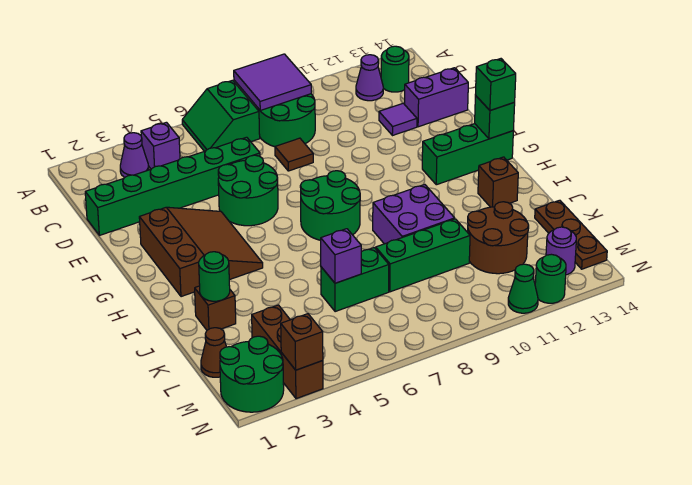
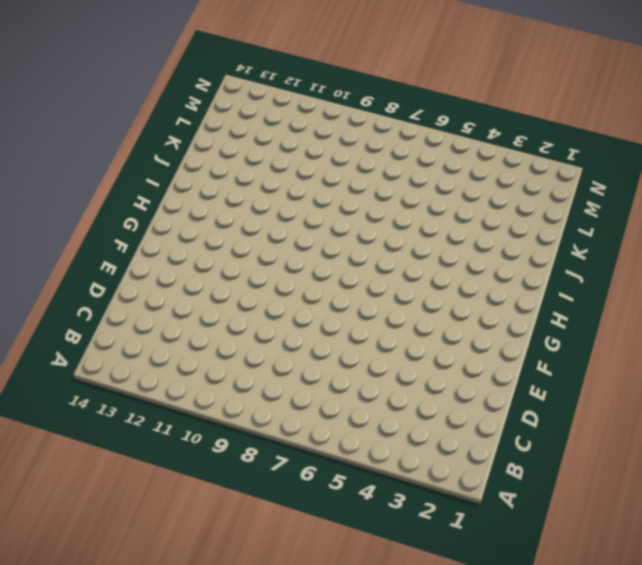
none -> green 2x2 slope [182,80,260,151]
none -> purple 1x1 cone [120,133,149,178]
none -> purple 1x1 brick [141,122,180,169]
none -> green 2x2 round brick [257,94,315,147]

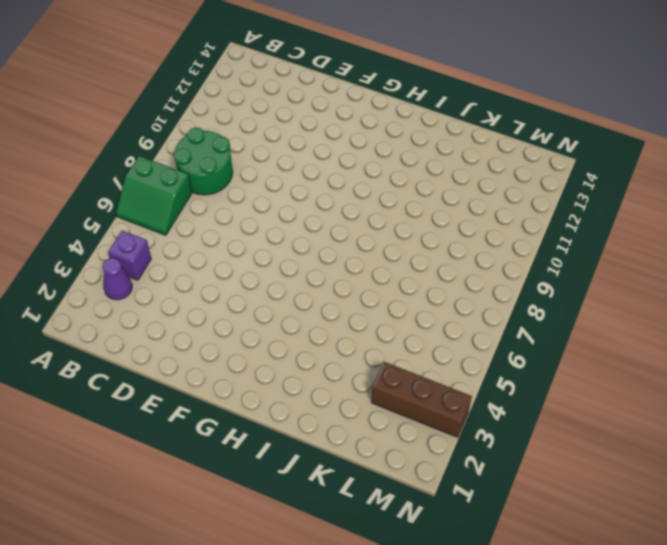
none -> purple 1x1 cone [356,55,383,101]
none -> green 1x1 round brick [381,46,409,92]
none -> green 1x6 brick [85,137,260,235]
none -> brown 1x1 tile [275,138,313,171]

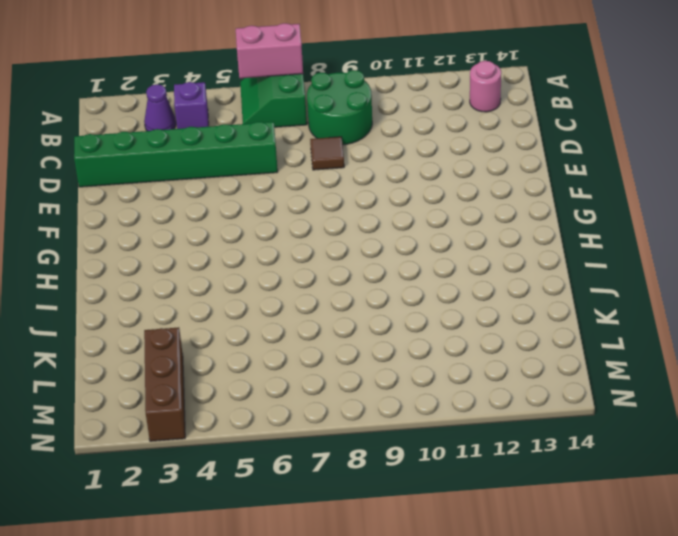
pink 1x2 brick [236,23,303,78] -> none
pink 1x1 round brick [470,61,501,112] -> green 1x1 round brick [381,46,409,92]
none -> purple 1x1 cone [356,55,383,101]
none -> purple 1x1 tile [379,103,417,136]
none -> purple 1x2 brick [405,68,468,127]
none -> green 2x2 round brick [218,155,278,226]

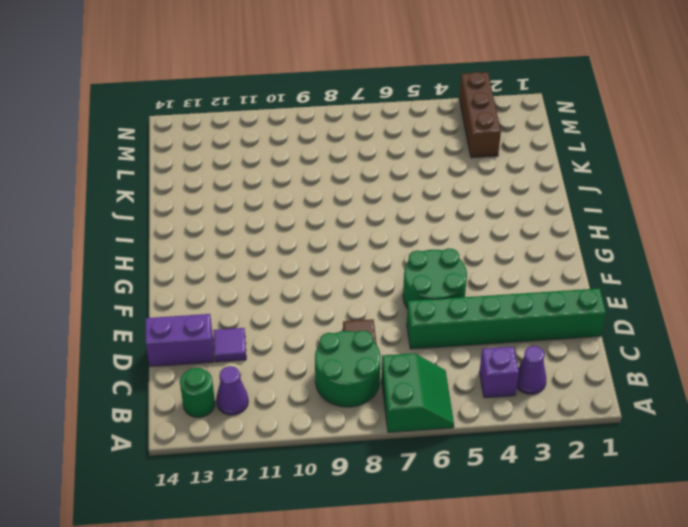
none -> brown 3x3 slope [139,207,263,297]
none -> green 2x2 round brick [300,171,360,240]
none -> green 1x3 brick [422,124,513,185]
none -> purple 2x2 brick [373,185,455,244]

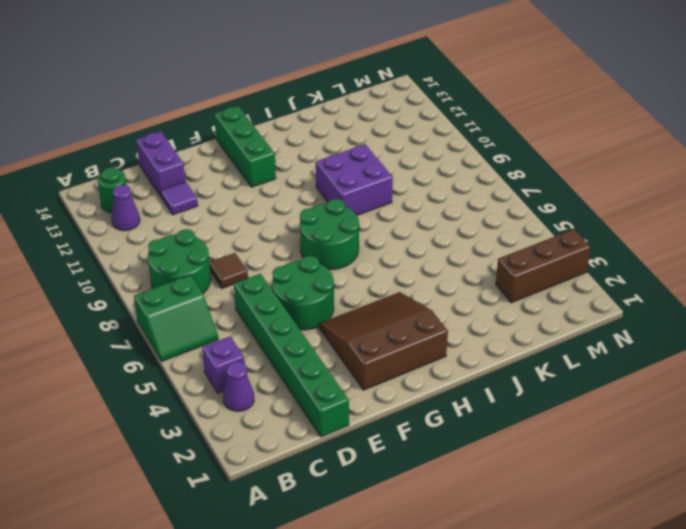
none -> brown 1x1 brick [478,157,518,207]
none -> brown 1x1 brick [195,286,236,330]
none -> green 1x2 brick [321,248,389,312]
none -> green 1x3 brick [376,219,470,292]

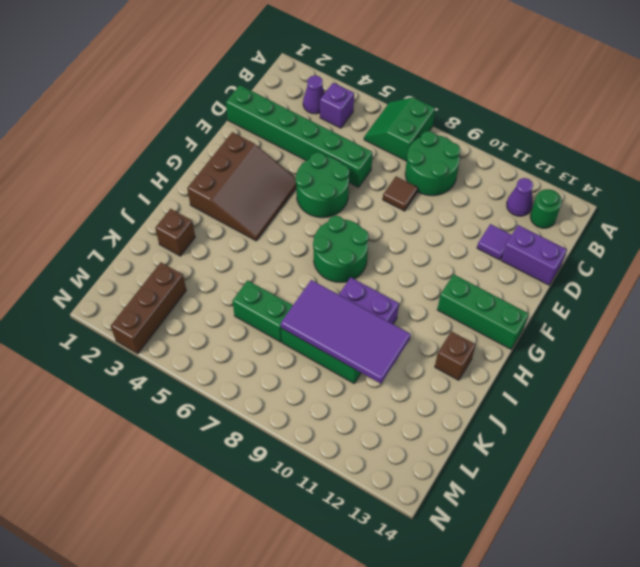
purple 2x4 tile [281,280,411,384] -> none
none -> brown 2x2 round brick [468,202,529,274]
none -> brown 1x3 plate [535,200,607,269]
none -> brown 1x1 cone [201,328,226,377]
none -> green 2x2 round brick [220,336,284,412]

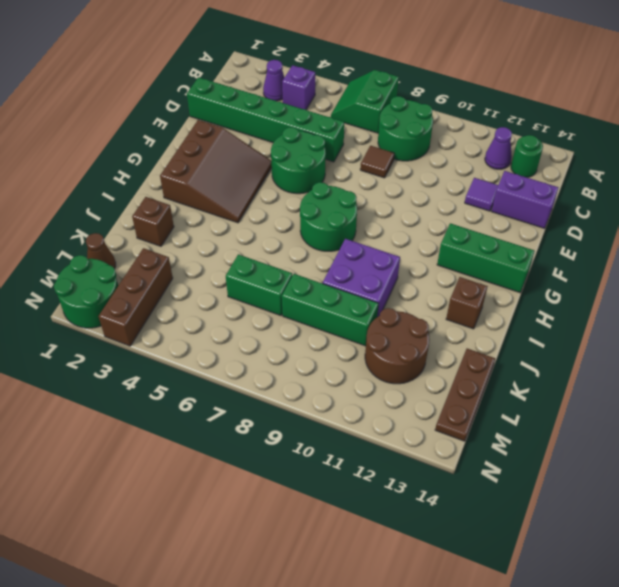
none -> purple 1x1 round brick [546,227,576,275]
none -> green 1x1 cone [508,264,538,313]
none -> green 1x1 round brick [535,254,566,303]
none -> purple 2x2 tile [234,54,311,111]

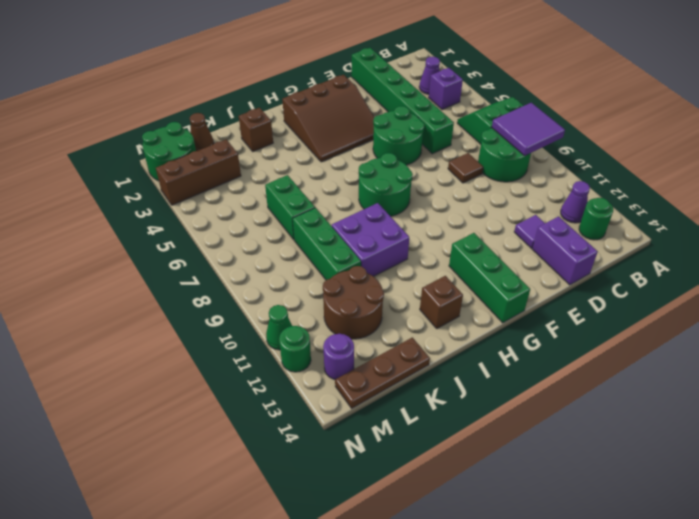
none -> green 1x1 brick [475,96,515,139]
none -> green 1x1 round brick [199,252,230,301]
none -> purple 1x1 brick [321,229,361,283]
none -> brown 1x1 brick [281,314,323,370]

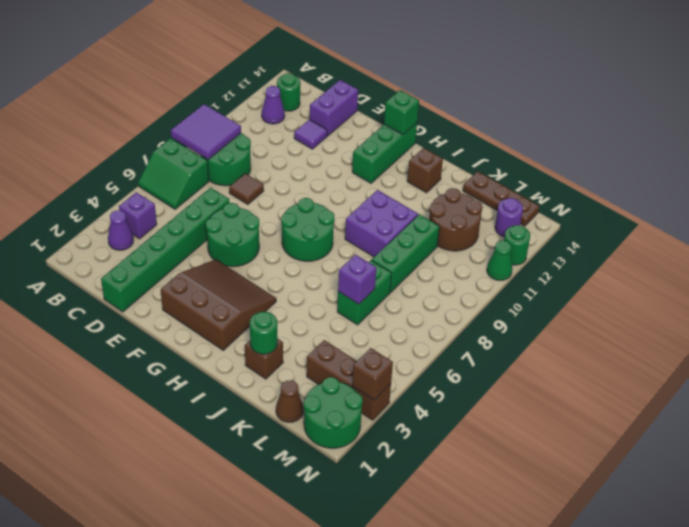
none -> green 1x1 brick [475,59,516,111]

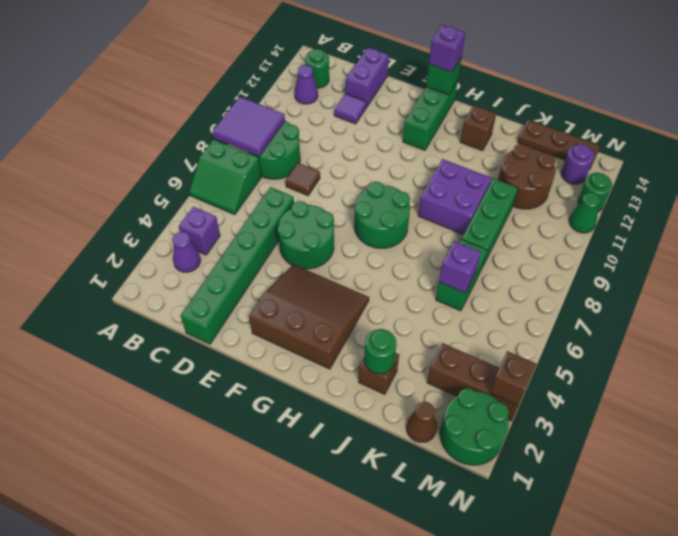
purple 1x1 brick [429,24,466,72] -> green 1x1 brick [475,59,516,111]

